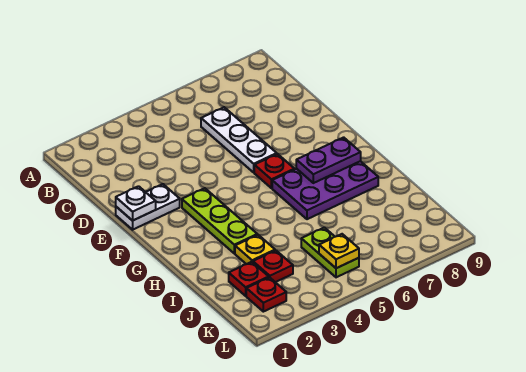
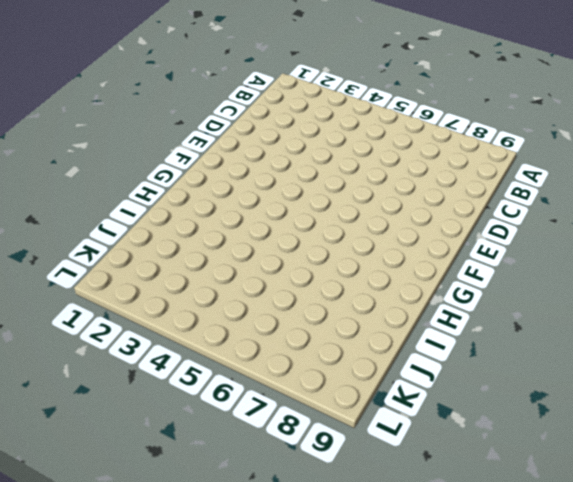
none -> white 1x3 plate [201,107,277,172]
none -> white 1x2 plate [116,184,180,230]
none -> lime 1x3 plate [182,188,257,253]

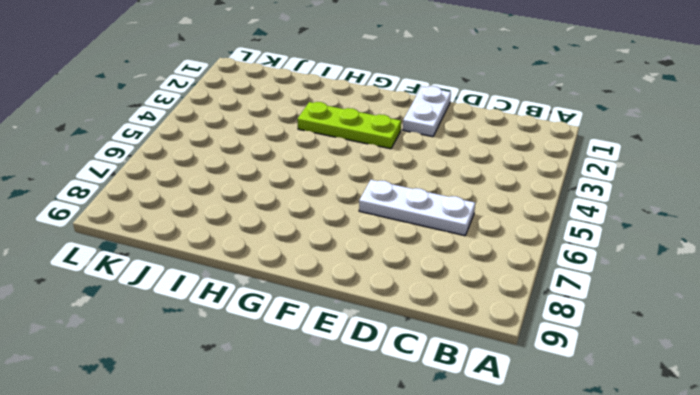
none -> red 1x1 plate [254,154,294,188]
none -> purple 2x3 plate [272,161,378,219]
none -> yellow 1x1 plate [235,235,275,264]

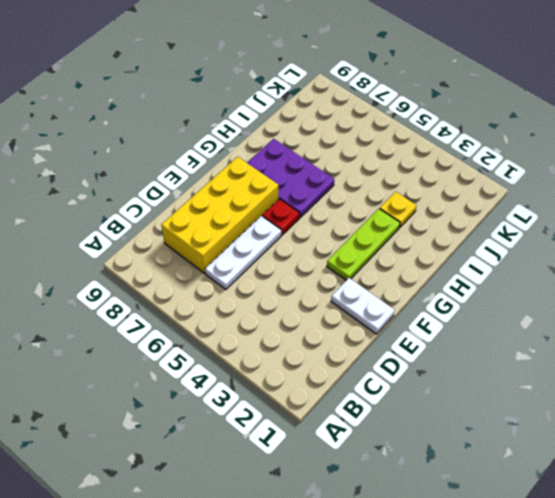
yellow 2x4 brick [161,157,278,273] -> none
none -> red 1x1 plate [229,262,269,296]
none -> red 1x1 plate [253,250,293,282]
none -> lime 1x2 plate [301,228,359,277]

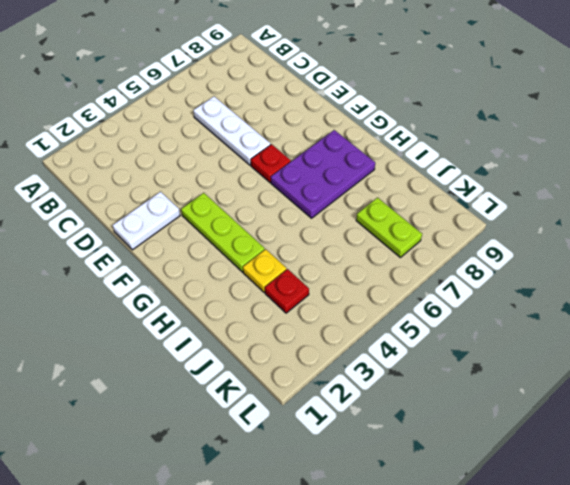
lime 1x2 plate [356,198,422,257] -> lime 1x2 plate moved to [301,228,359,277]
none -> red 1x1 plate [229,262,269,296]
none -> red 1x1 plate [246,277,286,312]
none -> white 1x1 plate [116,186,156,221]

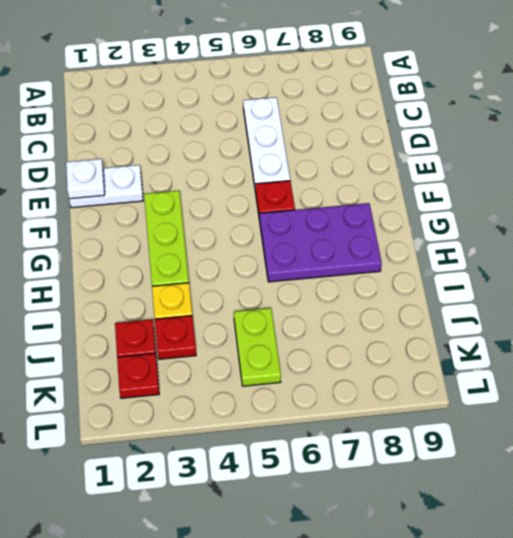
none -> purple 1x2 plate [296,137,361,183]
none -> yellow 1x1 plate [319,234,359,268]

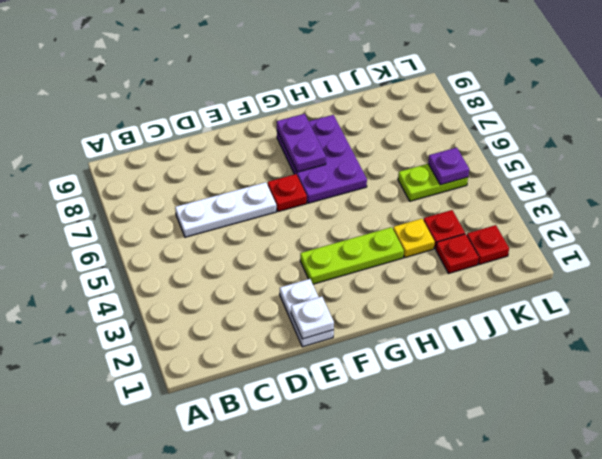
purple 1x1 plate [428,148,469,185] -> yellow 1x1 plate [319,234,359,268]

